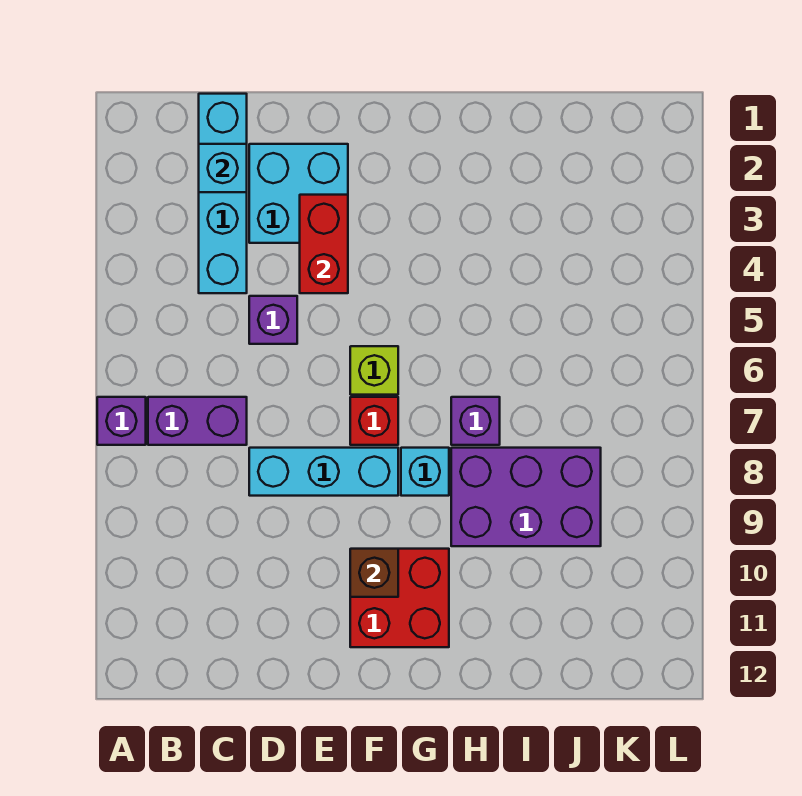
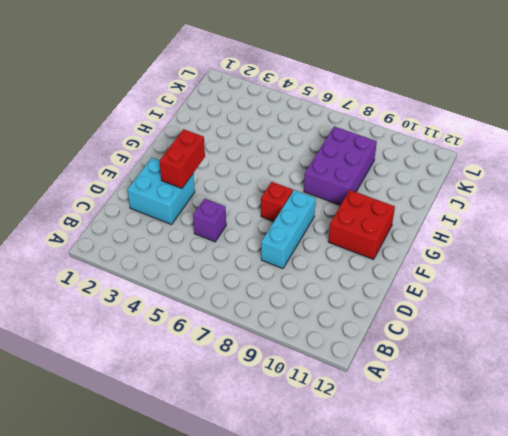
red 1x2 brick [159,129,205,188] -> red 1x2 brick turned to [300,195,348,293]
none -> purple 1x1 brick [97,397,146,445]
none -> purple 1x2 brick [148,397,247,445]
none -> cyan 1x4 brick [199,94,247,293]

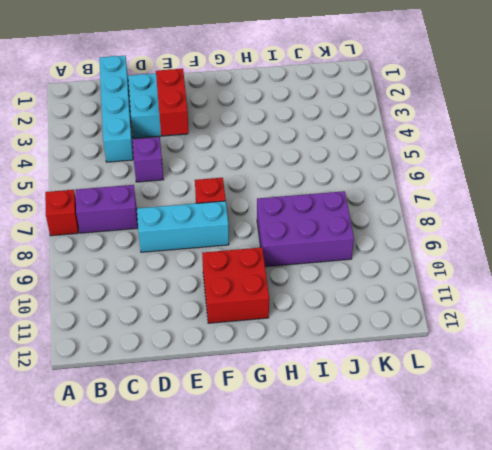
red 1x1 brick [45,190,78,236] -> purple 1x1 brick [97,397,146,445]
none -> lime 1x1 brick [350,346,398,395]
none -> cyan 1x1 brick [401,448,449,496]
none -> purple 1x1 brick [451,397,500,445]

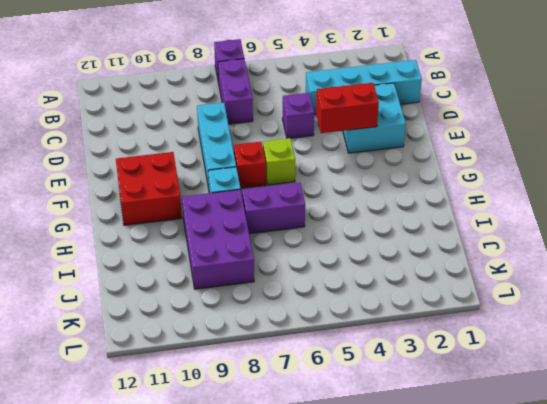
purple 1x2 brick [242,182,305,234] -> purple 1x1 brick [451,397,500,445]
none -> cyan 1x1 brick [199,144,247,192]
none -> brown 1x1 brick [350,549,398,597]

